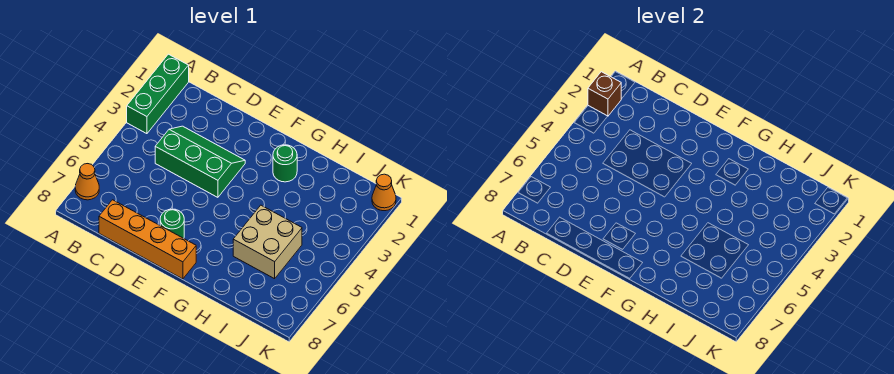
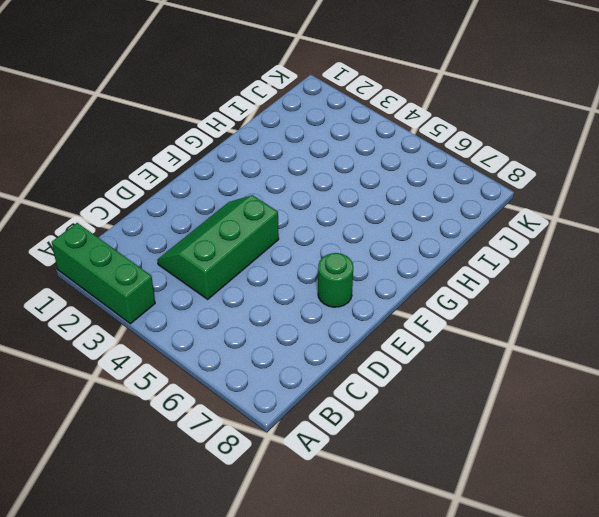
none -> orange 1x1 cone [75,164,99,200]
none -> orange 1x4 brick [99,200,196,279]

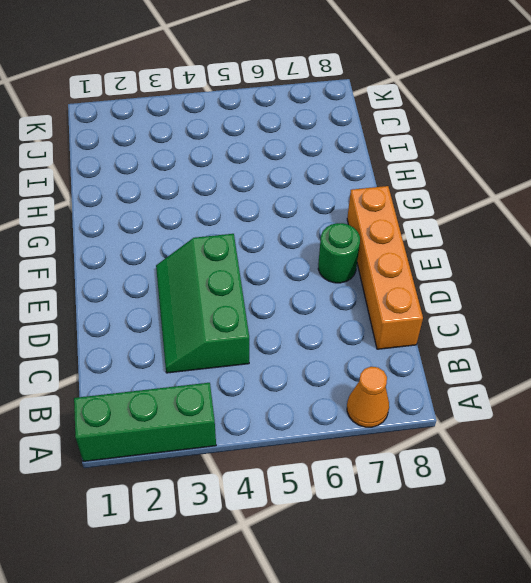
none -> green 1x1 round brick [273,145,297,182]
none -> tan 2x2 brick [233,205,302,279]

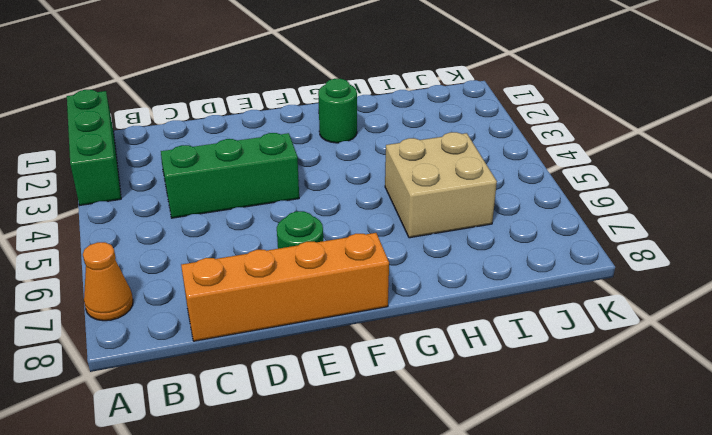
none -> orange 1x1 cone [372,174,396,211]
none -> brown 1x1 brick [588,72,621,116]

